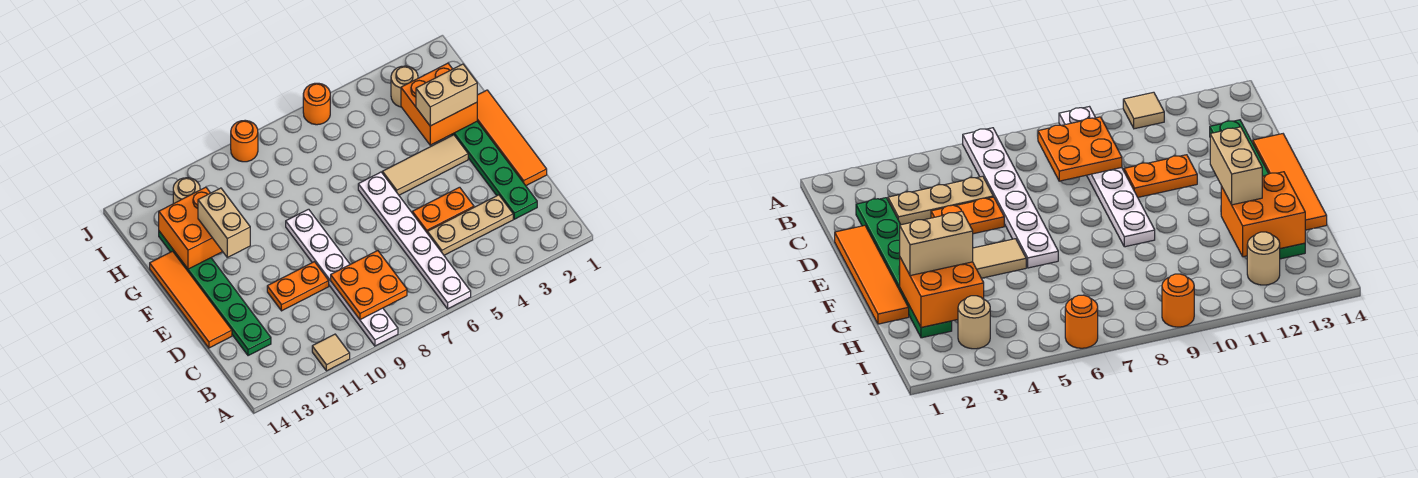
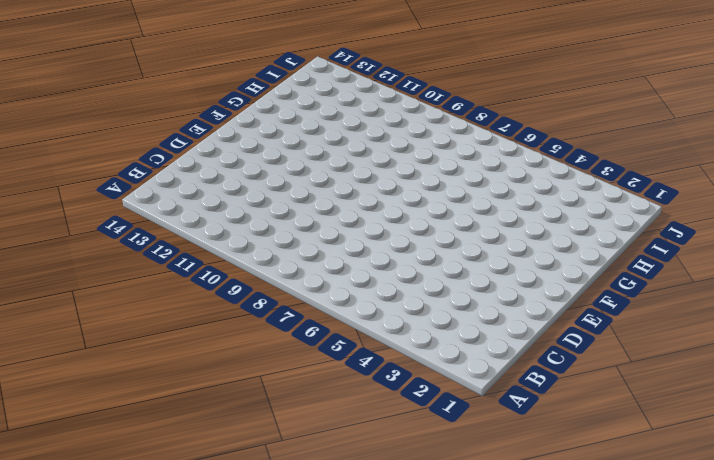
none -> white 1x6 plate [358,172,471,309]
none -> white 1x6 plate [286,209,398,346]
none -> tan 1x1 tile [312,334,350,371]

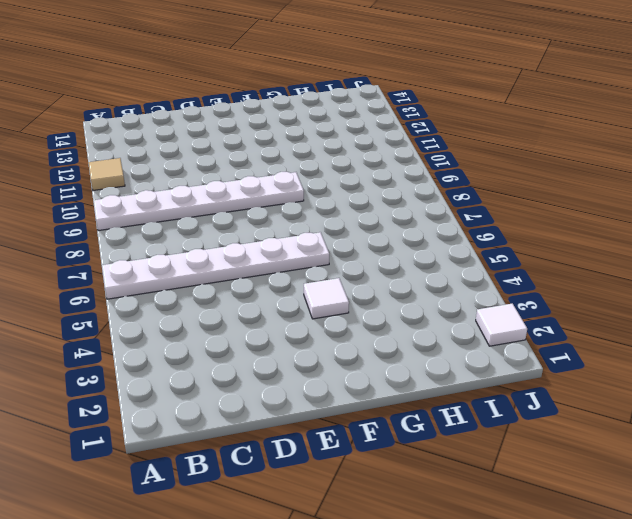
white 1x1 tile [304,278,349,319] -> tan 1x3 tile [382,135,468,195]
white 1x1 tile [476,304,527,346] -> none
none -> green 1x6 plate [451,121,537,219]
none -> tan 1x3 plate [427,195,513,255]
none -> green 1x6 plate [159,231,271,356]

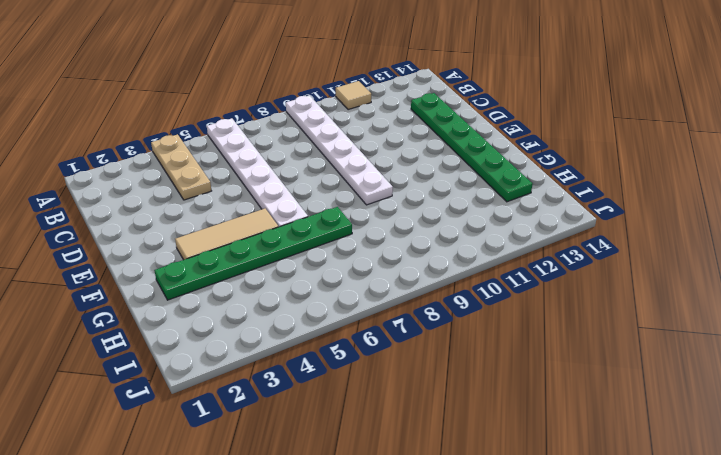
tan 1x3 plate [151,134,211,200] -> tan 1x3 plate turned to [427,195,513,255]
green 1x6 plate [154,207,352,300] -> green 1x6 plate turned to [451,121,537,219]
none -> orange 1x4 tile [477,90,547,186]
none -> orange 1x2 plate [412,187,474,232]
none -> orange 1x2 plate [267,262,329,311]

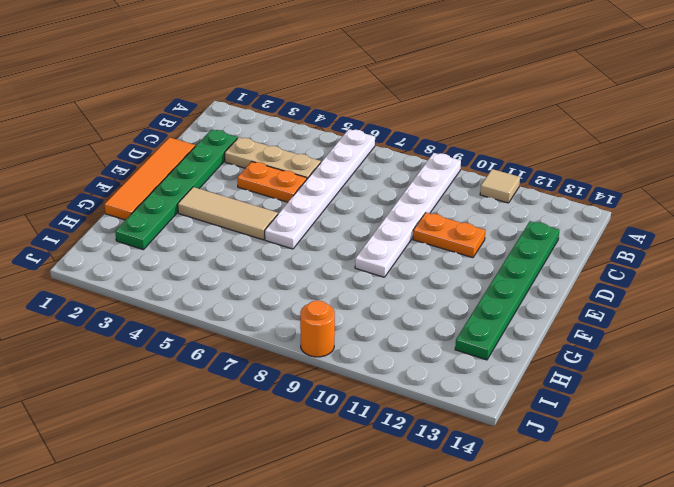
none -> orange 1x4 tile [150,251,232,348]
none -> tan 1x1 round brick [391,66,418,107]
none -> tan 1x1 round brick [173,178,200,204]

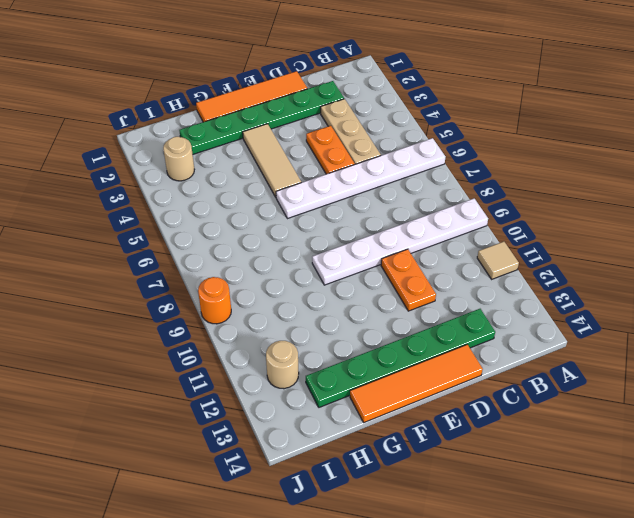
none -> orange 1x1 round brick [303,83,330,125]
none -> orange 2x2 plate [331,251,407,320]
none -> orange 2x2 brick [401,63,477,145]

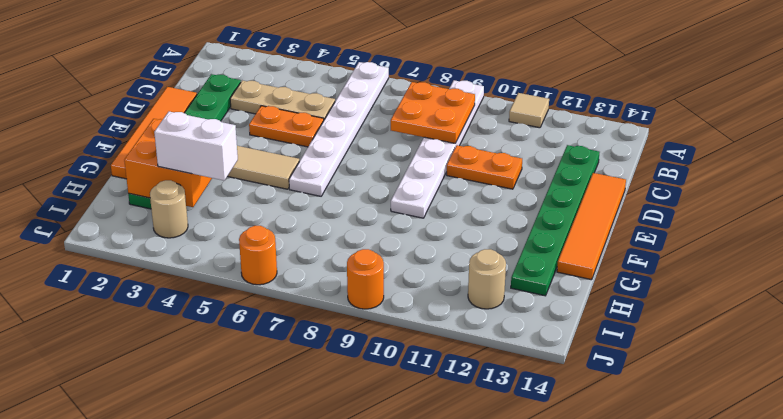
white 1x2 brick [154,112,238,181] -> none
none -> orange 2x2 brick [159,187,223,269]
none -> tan 1x2 brick [198,188,250,257]
none -> tan 1x2 brick [416,64,477,126]

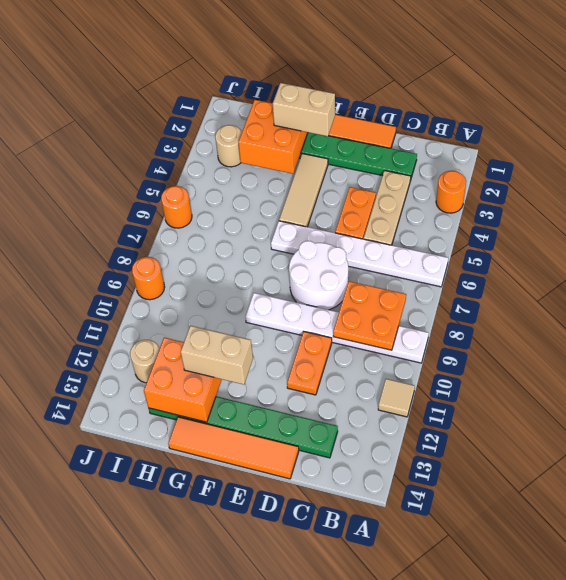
orange 1x1 round brick [436,171,466,213] -> none
white 2x2 round brick [289,241,348,310] -> none
tan 1x2 brick [273,83,335,136] -> tan 1x2 brick turned to [416,64,477,126]

